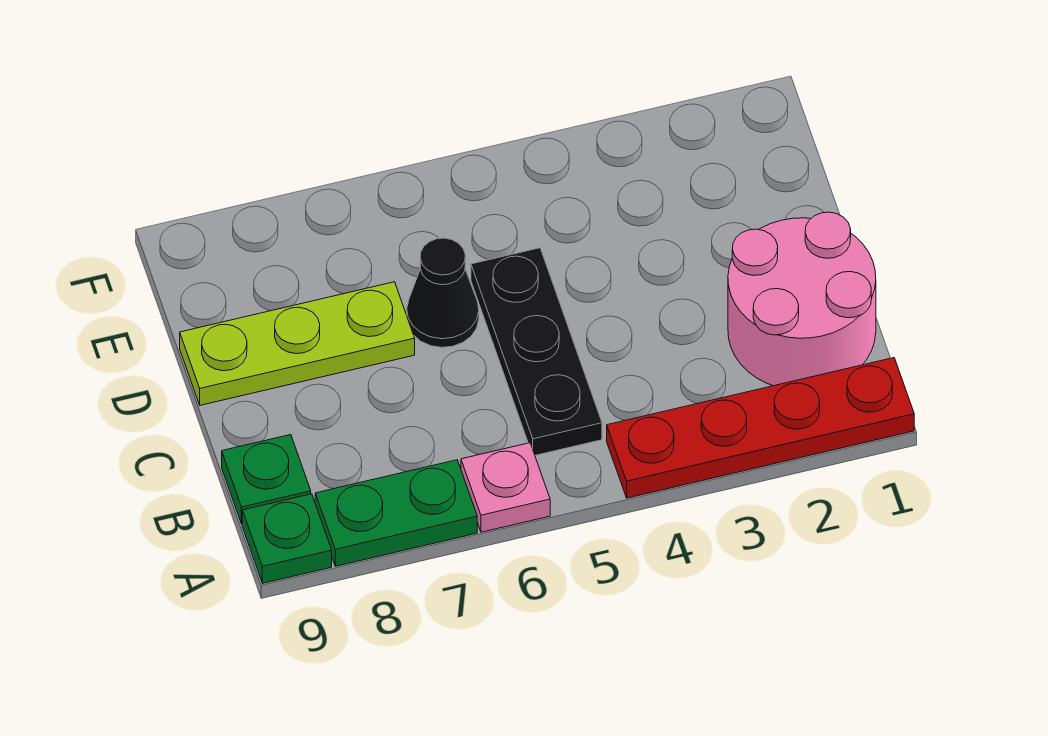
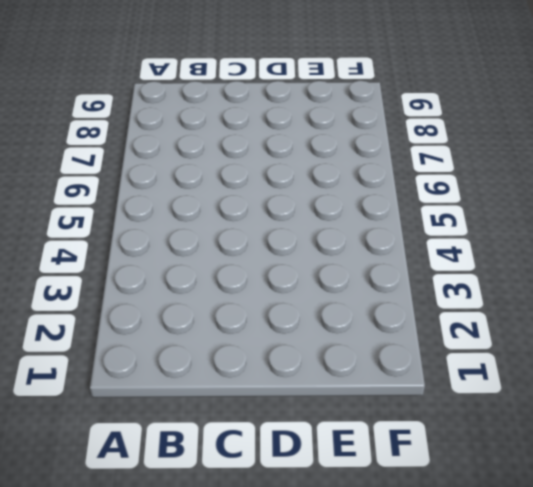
none -> red 1x4 plate [607,358,914,498]
none -> pink 1x1 plate [461,443,550,532]

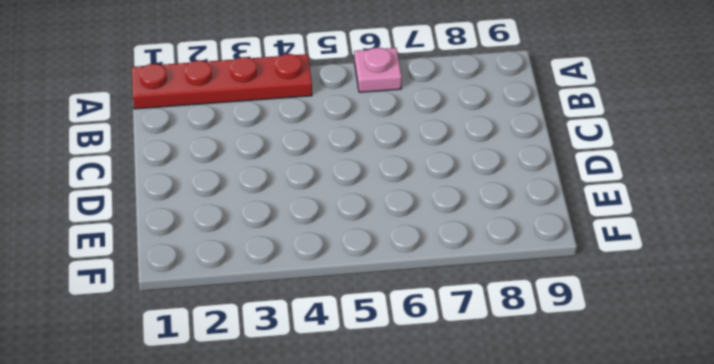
none -> green 1x2 plate [315,460,477,566]
none -> green 1x1 plate [242,494,332,583]

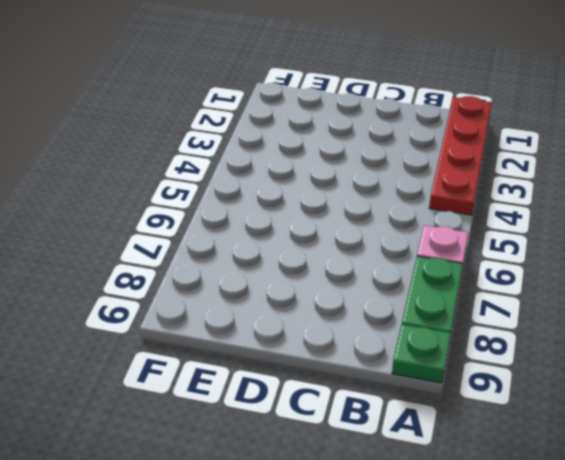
none -> pink 2x2 round brick [728,212,876,386]
none -> black 1x3 plate [471,248,602,455]

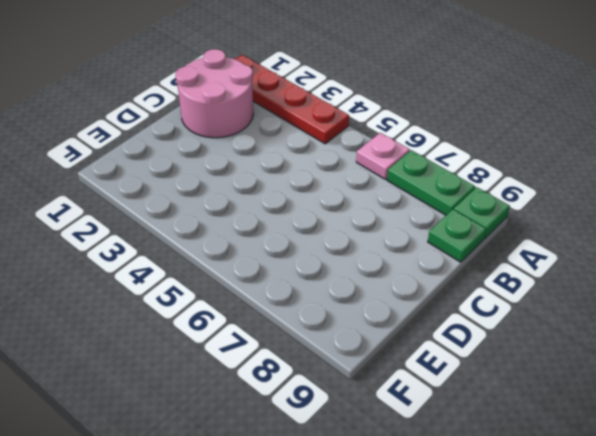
none -> black 1x3 plate [471,248,602,455]
none -> black 1x1 cone [407,238,479,347]

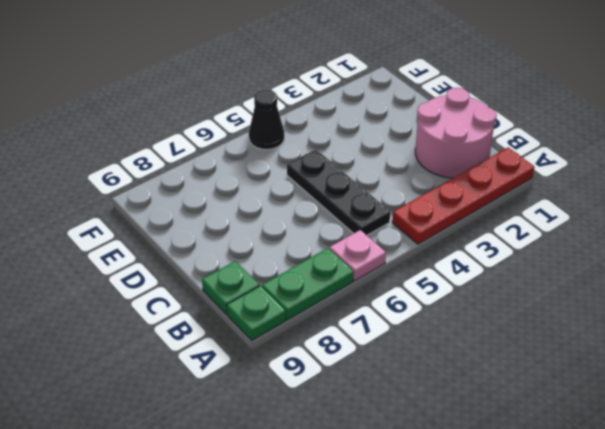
black 1x1 cone [249,90,285,150] -> black 1x1 cone moved to [407,238,479,347]
none -> lime 1x3 plate [180,282,415,405]

